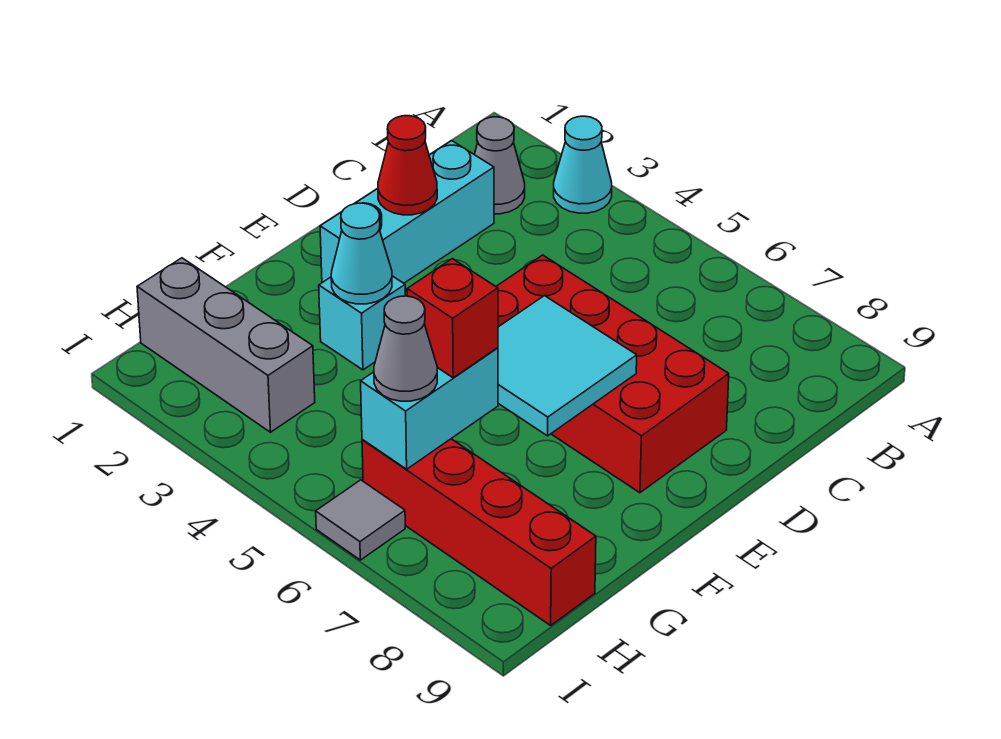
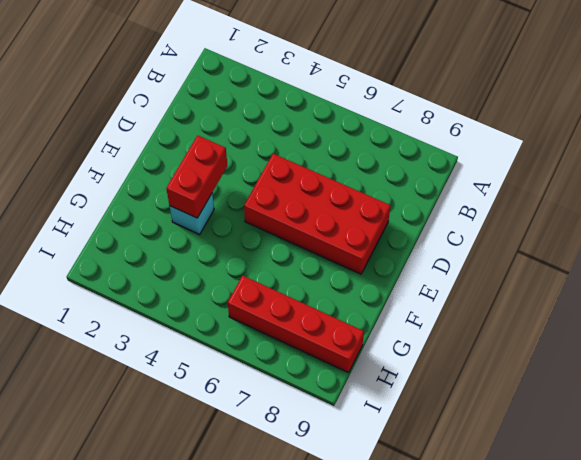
red 1x2 brick [166,135,227,218] -> cyan 1x1 cone [331,203,392,304]
none -> cyan 1x1 cone [554,116,612,213]
none -> grey 1x1 cone [474,117,525,214]
none -> cyan 1x3 brick [320,141,494,283]

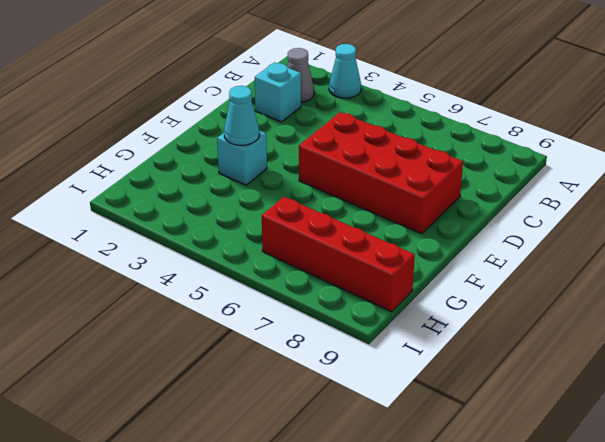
cyan 1x1 brick [255,62,301,122] -> cyan 1x3 brick [320,141,494,283]
none -> grey 1x3 brick [137,258,315,432]
none -> grey 1x1 tile [316,480,405,560]
none -> red 1x1 cone [378,116,437,215]

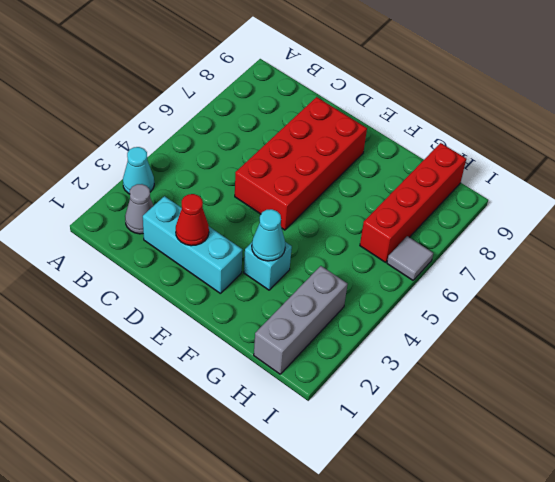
none -> cyan 2x2 tile [498,296,637,436]
none -> cyan 1x2 brick [361,348,498,469]
none -> red 1x1 brick [407,259,498,378]

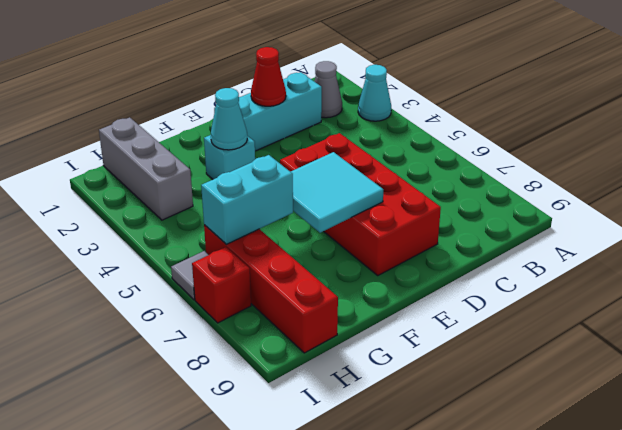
red 1x1 brick [192,247,251,323] -> red 1x1 brick moved to [407,259,498,378]
none -> grey 1x1 cone [374,296,437,401]

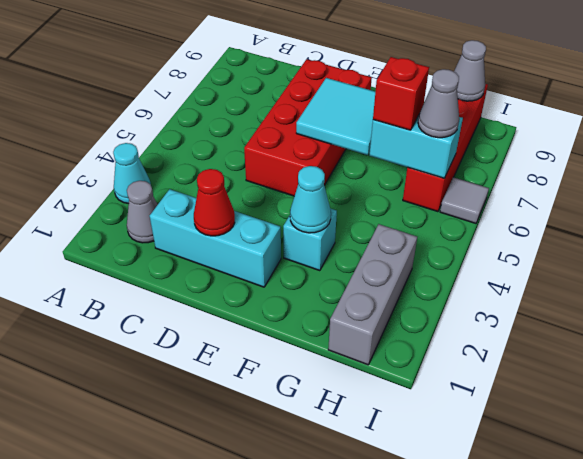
grey 1x1 cone [454,40,486,101] -> none

